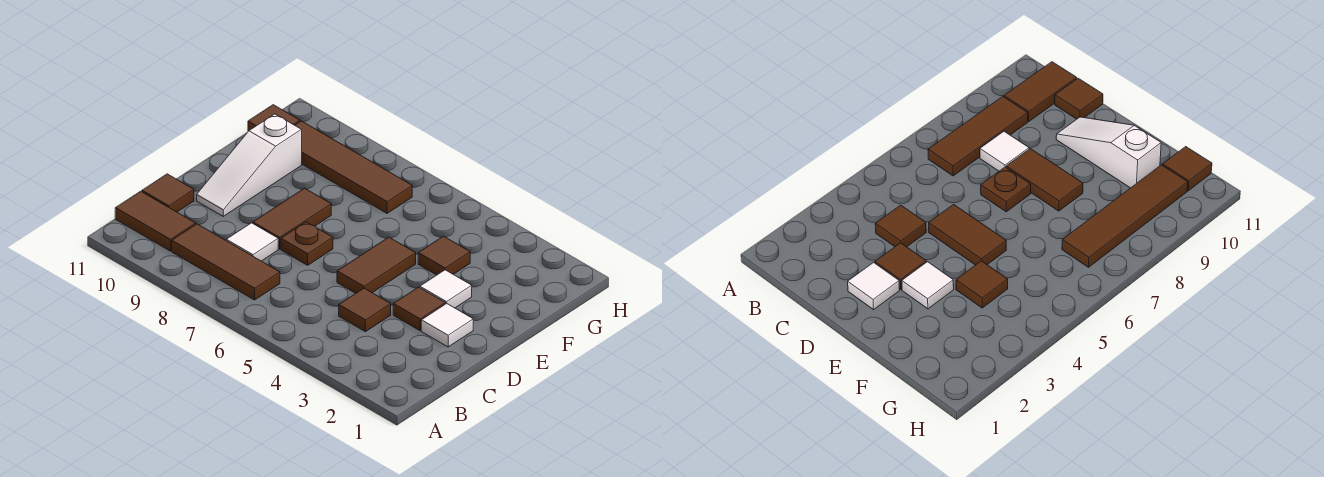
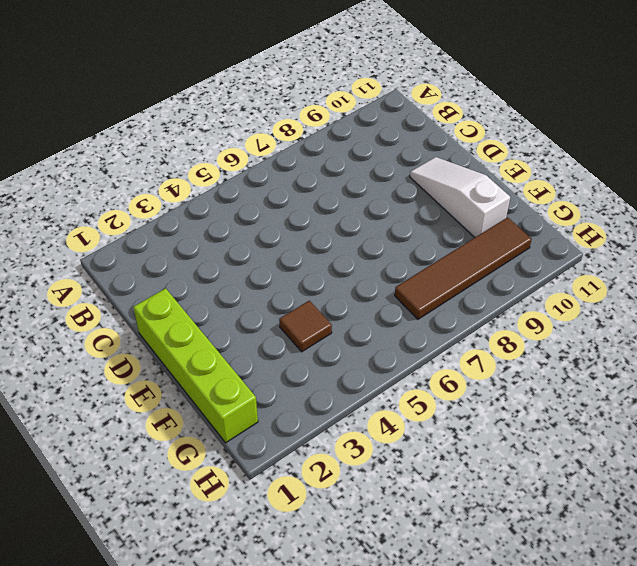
lime 1x4 brick [133,288,258,443] -> none
none -> brown 1x3 tile [172,224,280,300]
none -> brown 1x2 tile [115,191,196,251]
none -> brown 1x1 tile [339,288,391,332]

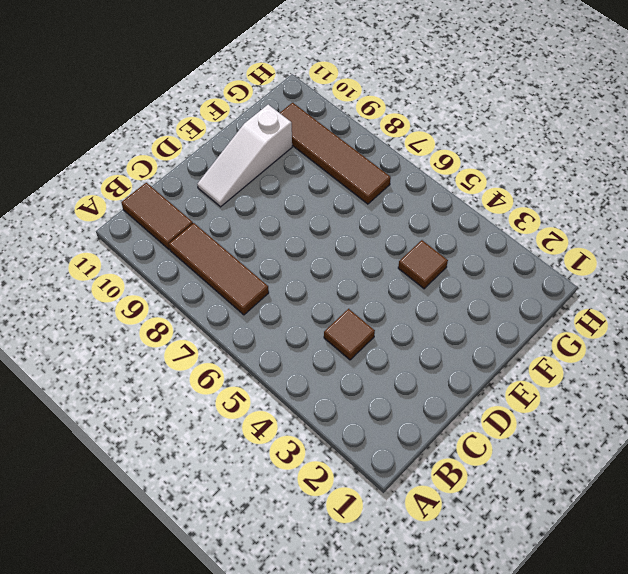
none -> white 1x1 tile [226,223,278,261]
none -> brown 1x1 tile [142,174,194,212]
none -> white 1x1 tile [421,303,473,347]

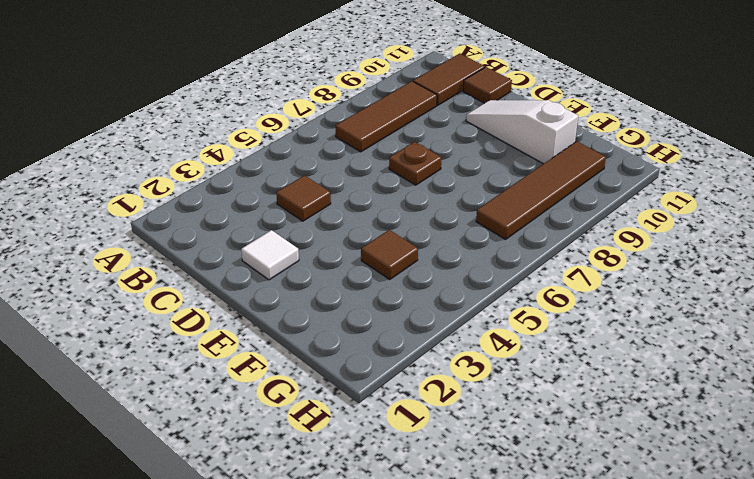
none -> white 1x1 tile [226,223,278,261]
none -> brown 1x1 tile [393,287,445,331]
none -> brown 1x2 tile [337,237,416,293]

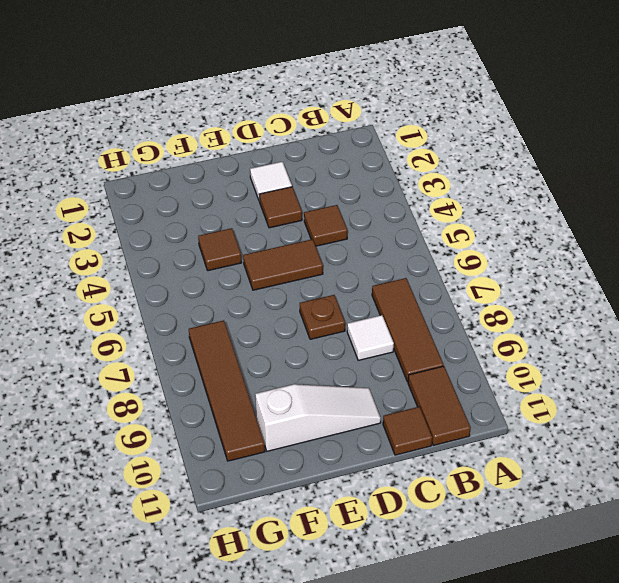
none -> brown 1x2 tile [253,188,331,249]
none -> white 1x1 tile [420,270,472,308]
none -> brown 1x1 tile [248,105,300,131]

